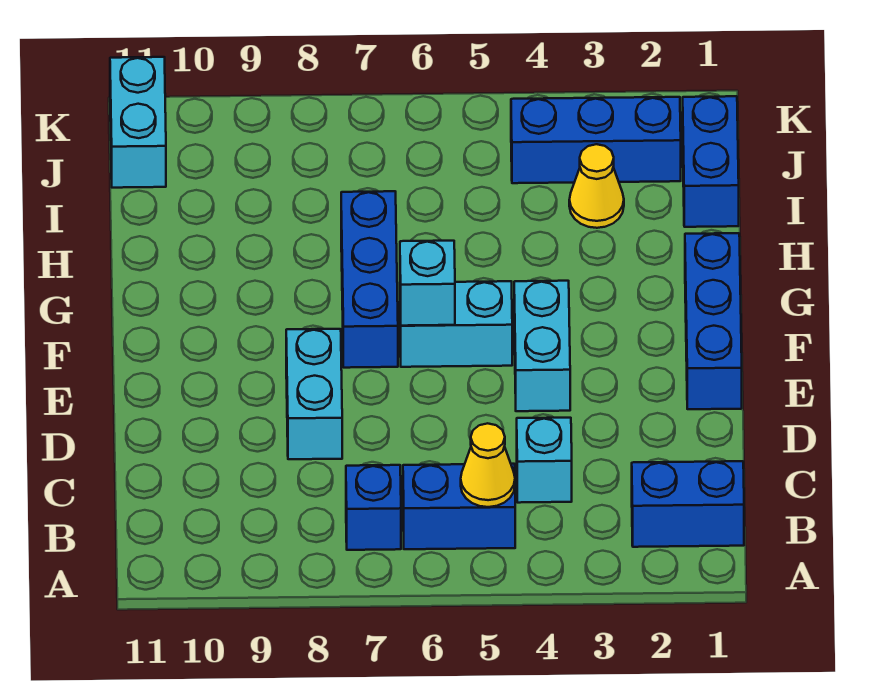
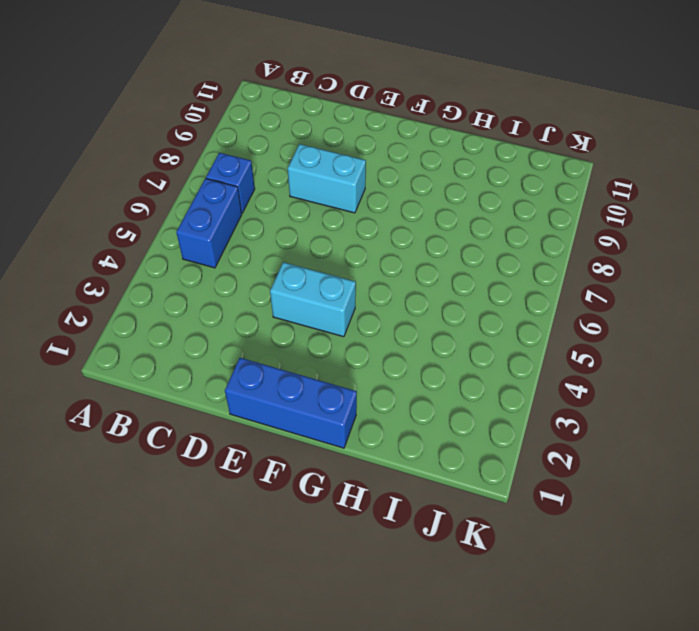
none -> blue 1x2 brick [632,461,744,547]
none -> cyan 1x1 brick [517,418,572,503]
none -> cyan 1x2 brick [400,281,512,367]

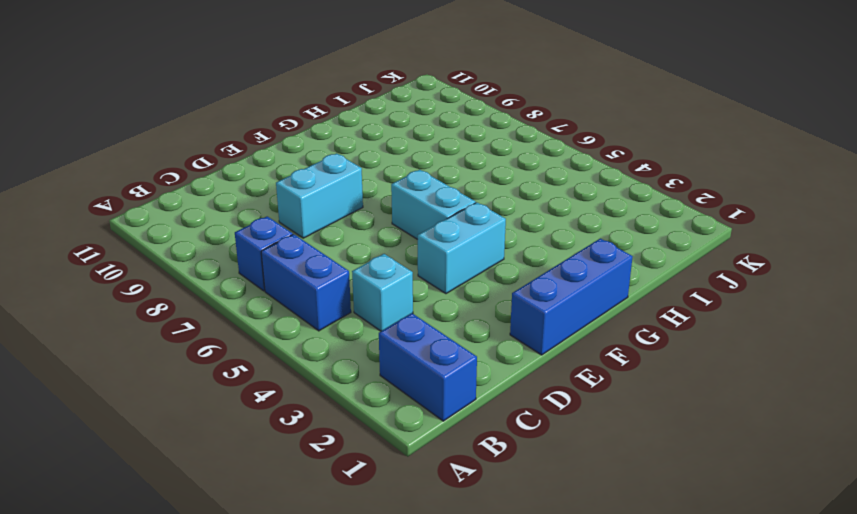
none -> blue 1x3 brick [341,191,398,368]
none -> blue 1x2 brick [683,96,739,227]
none -> yellow 1x1 cone [569,144,624,228]

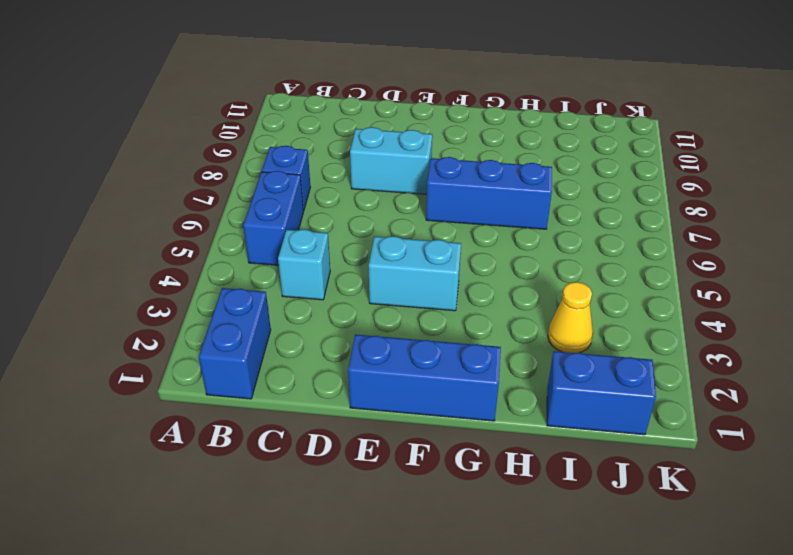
none -> cyan 1x2 brick [400,281,512,367]
none -> blue 1x3 brick [511,97,681,183]
none -> cyan 1x2 brick [110,57,166,188]

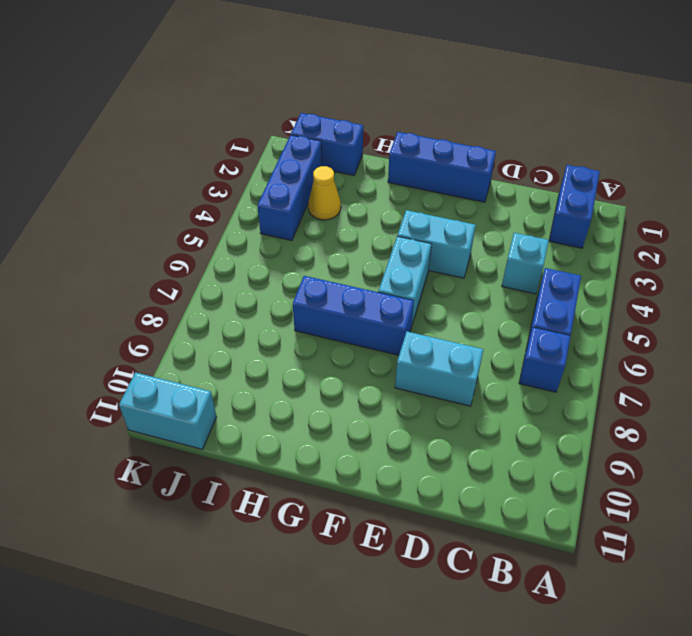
none -> yellow 1x1 cone [461,423,515,507]
none -> cyan 1x1 brick [400,241,455,326]

